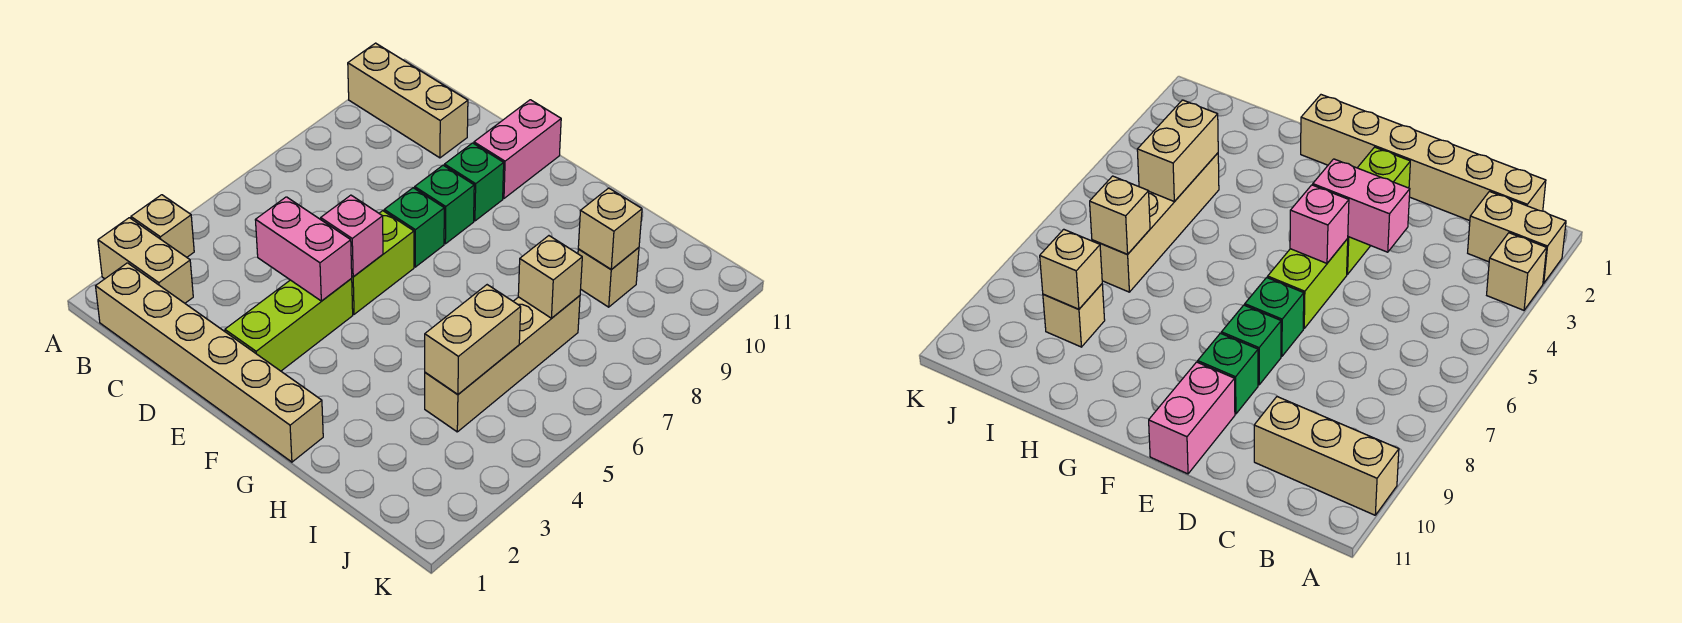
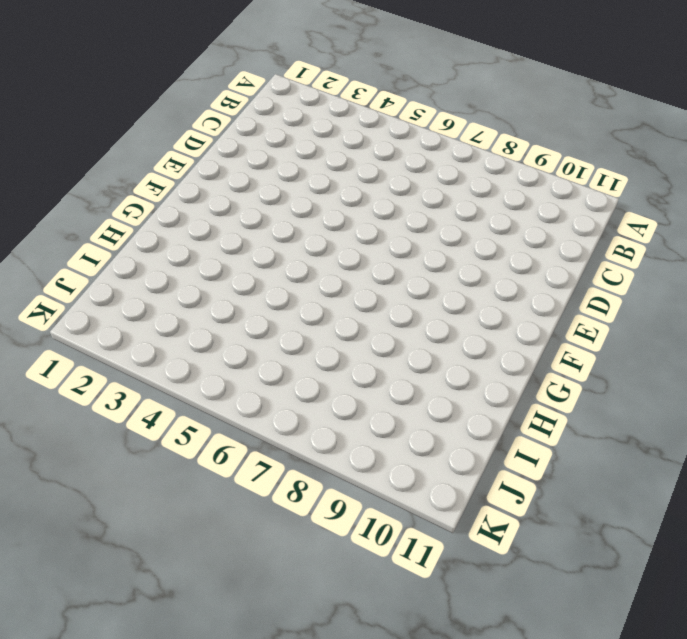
none -> tan 1x2 brick [98,218,193,303]
none -> tan 1x1 brick [131,195,194,257]
none -> tan 1x3 brick [348,43,468,158]

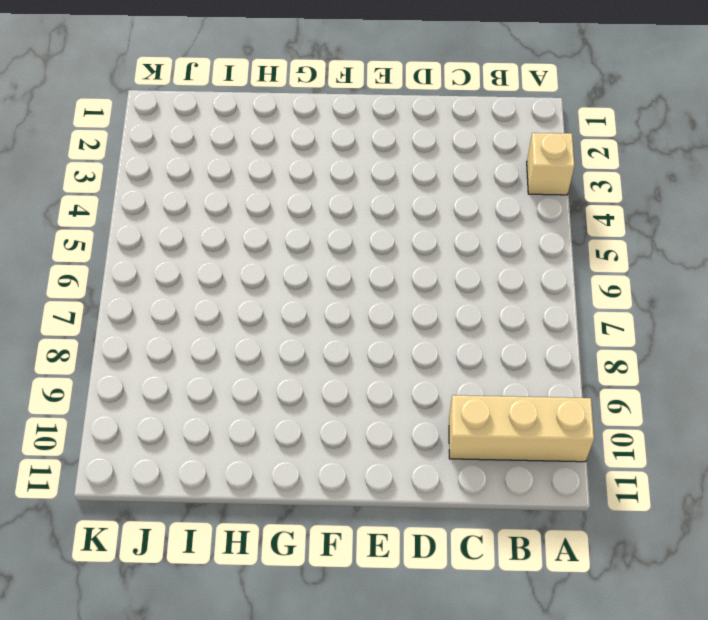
none -> tan 1x2 brick [98,218,193,303]
none -> tan 1x6 brick [96,263,323,462]
none -> lime 1x3 brick [225,279,353,371]

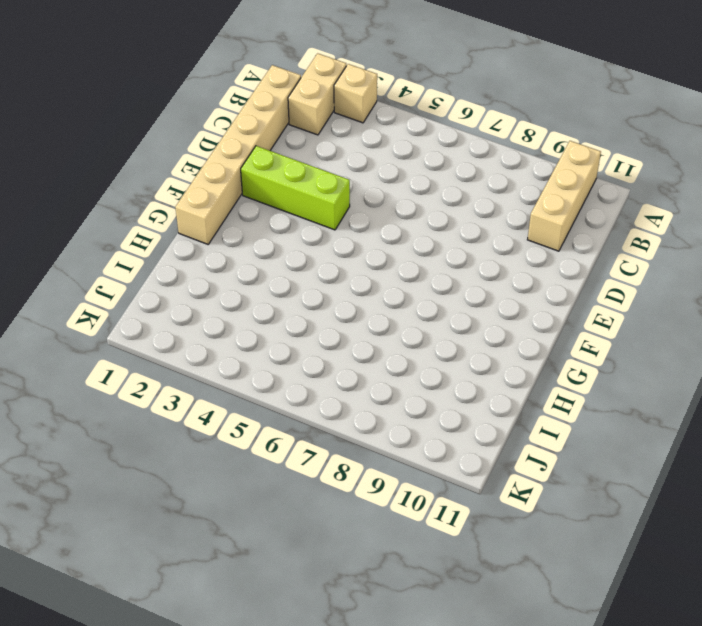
none -> lime 1x2 brick [351,211,414,314]
none -> green 1x1 brick [384,188,444,267]
none -> green 1x1 brick [415,165,474,244]

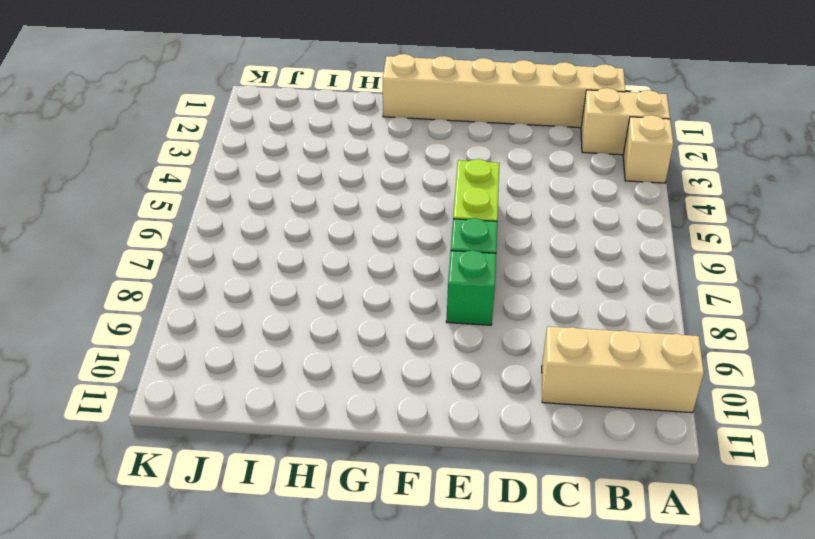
none -> lime 1x3 brick [225,279,353,371]
none -> green 1x1 brick [445,143,504,221]
none -> pink 1x2 brick [474,100,561,198]

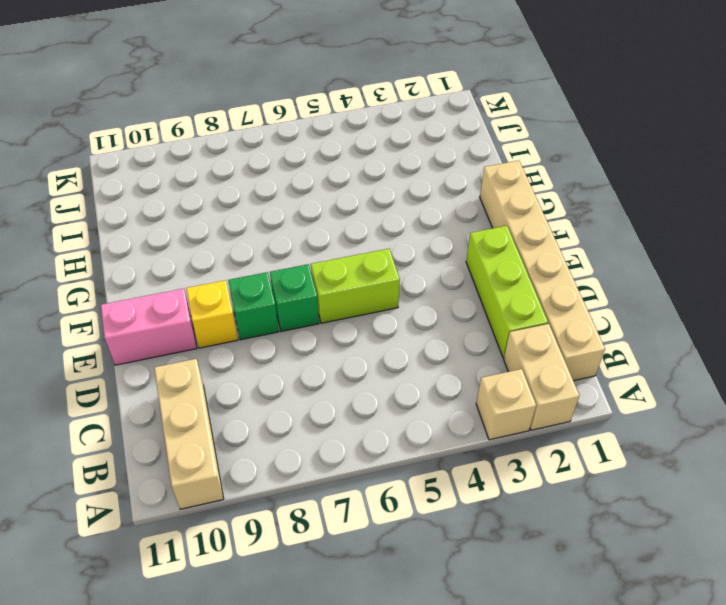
lime 1x3 brick [466,226,548,358] -> lime 1x3 brick turned to [225,279,353,371]
yellow 1x1 brick [186,280,238,348] -> green 1x1 brick [445,143,504,221]
none -> tan 1x4 brick [425,296,580,432]
none -> tan 1x1 brick [578,248,639,307]
none -> pink 1x2 brick [256,197,352,301]

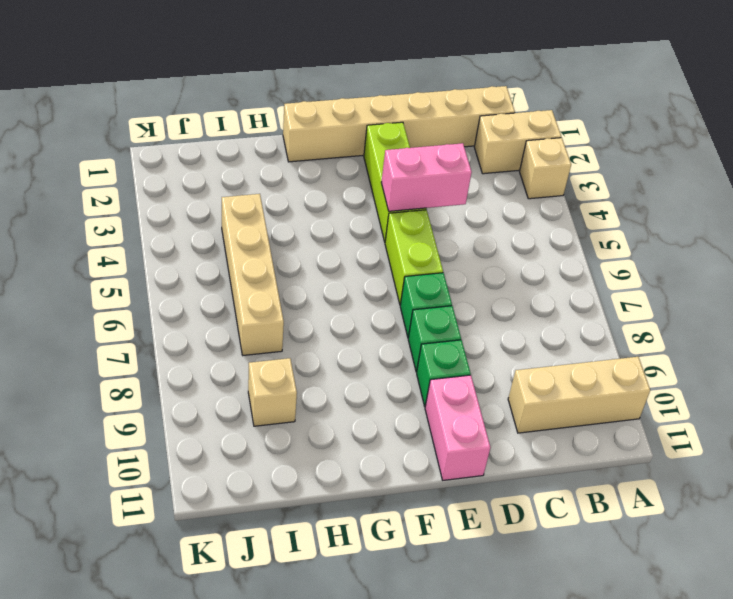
none -> pink 1x1 brick [321,195,383,277]
none -> tan 1x2 brick [425,285,521,394]
none -> tan 1x1 brick [518,236,582,318]

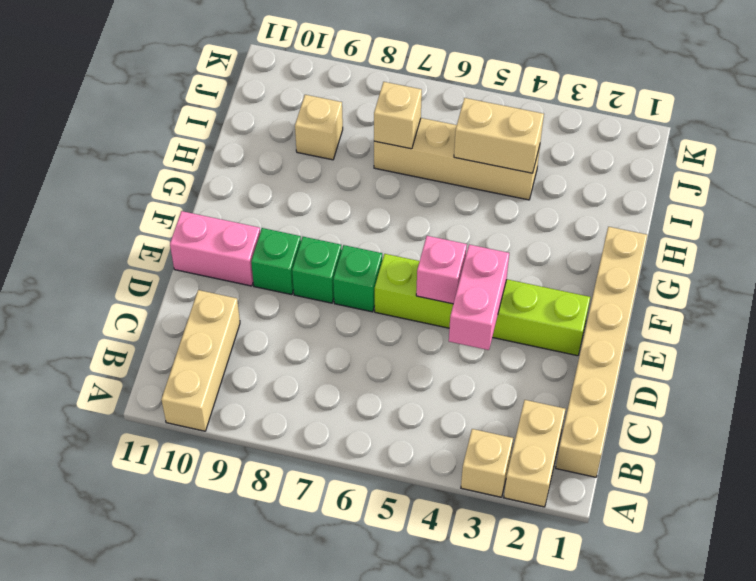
none -> tan 1x1 brick [578,188,642,270]

